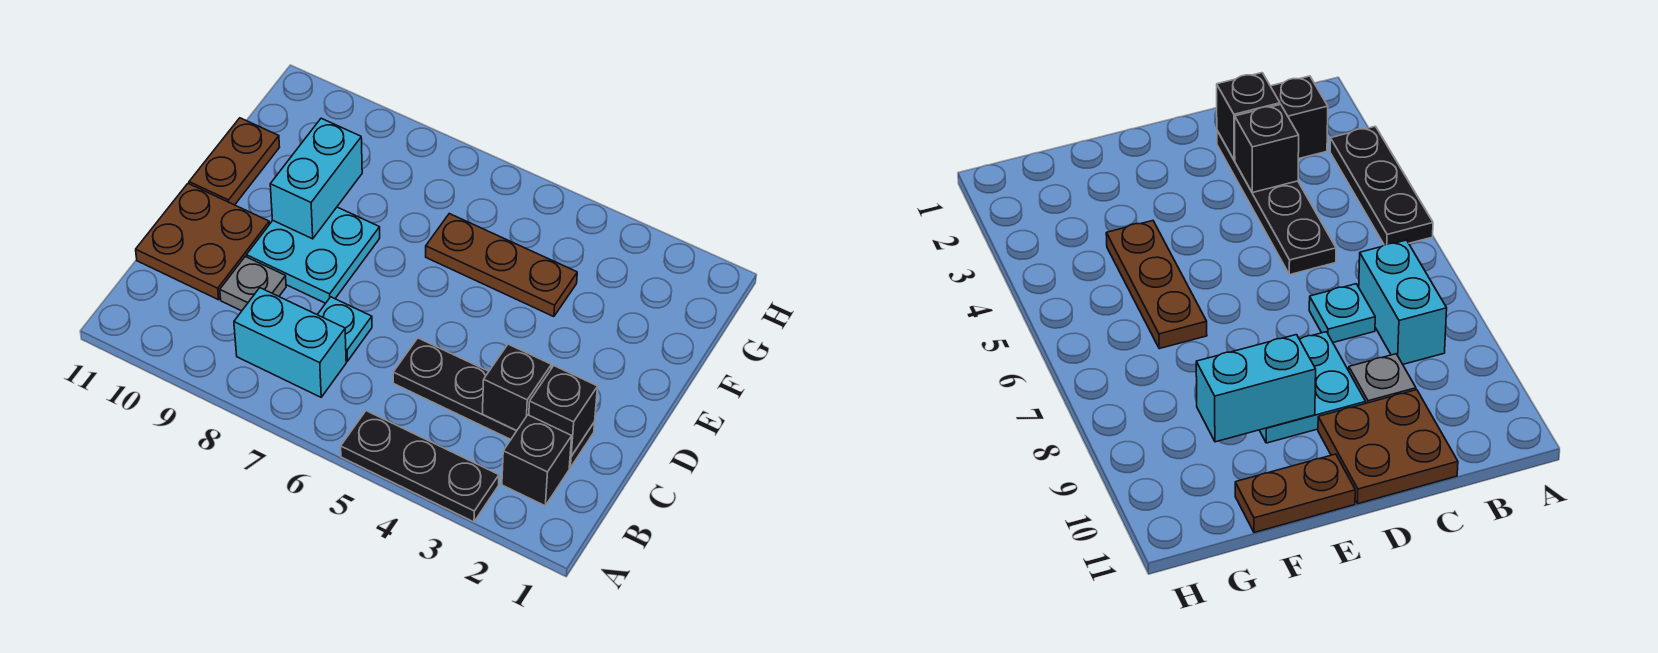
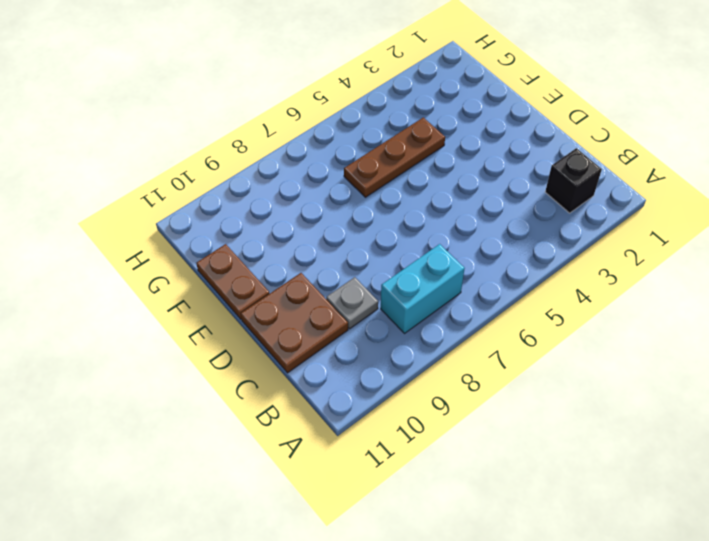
none -> black 1x3 plate [341,411,499,522]
none -> black 1x4 plate [393,338,595,468]
none -> cyan 1x1 plate [317,297,372,361]

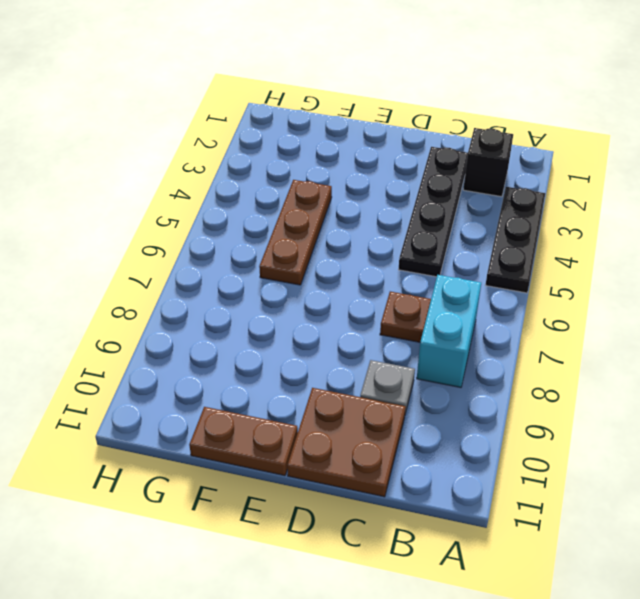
brown 1x1 plate [380,292,431,342] -> cyan 1x1 plate [317,297,372,361]
none -> cyan 2x2 plate [246,207,380,303]
none -> black 1x1 brick [529,366,598,456]
none -> black 1x1 brick [482,344,551,431]

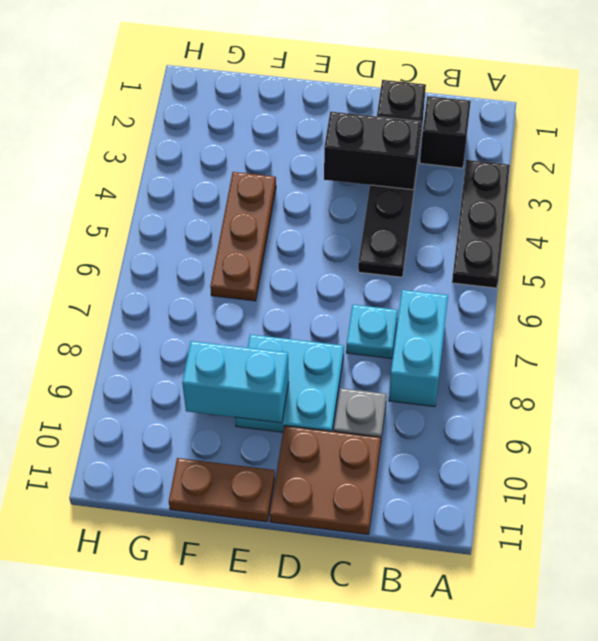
black 1x2 brick [324,112,421,190] -> black 1x1 brick [482,344,551,431]

